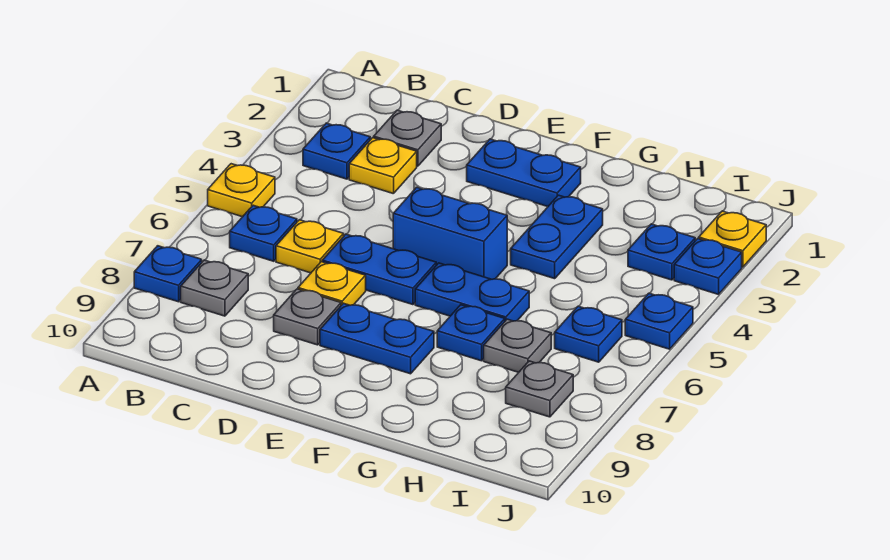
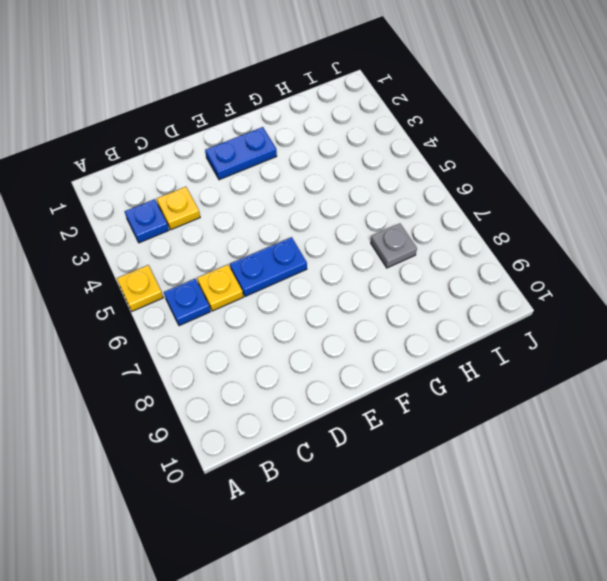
none -> blue 1x1 plate [134,246,202,302]
none -> grey 1x1 plate [181,260,248,316]
none -> grey 1x1 plate [374,110,441,166]

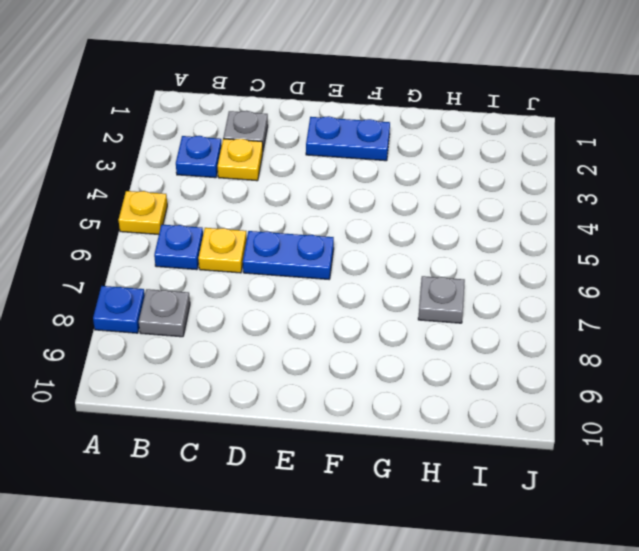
none -> yellow 1x1 plate [298,262,366,305]
none -> grey 1x1 plate [274,289,341,345]
none -> blue 1x2 brick [393,187,507,279]

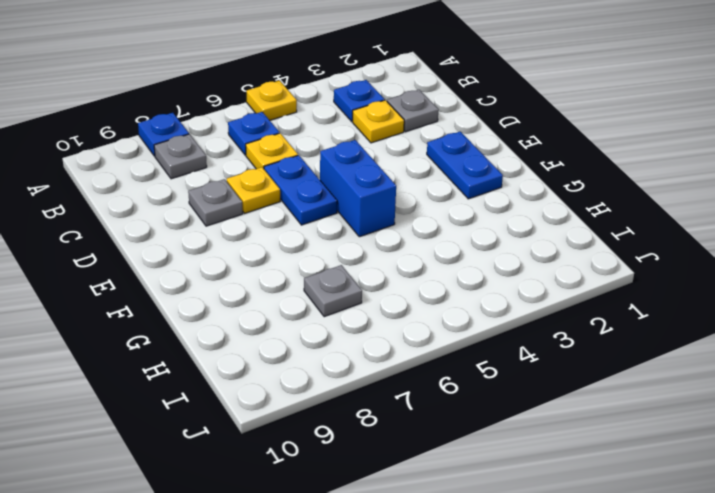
none -> blue 1x2 plate [320,303,434,374]
none -> blue 1x2 plate [415,263,529,321]
none -> blue 1x2 plate [511,195,603,279]

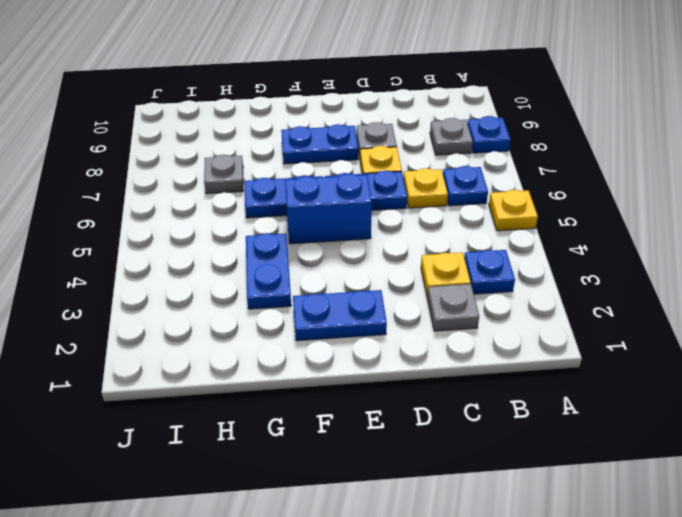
none -> blue 1x1 plate [437,305,505,361]
none -> blue 1x1 plate [628,224,695,280]
none -> blue 1x1 plate [555,306,622,362]

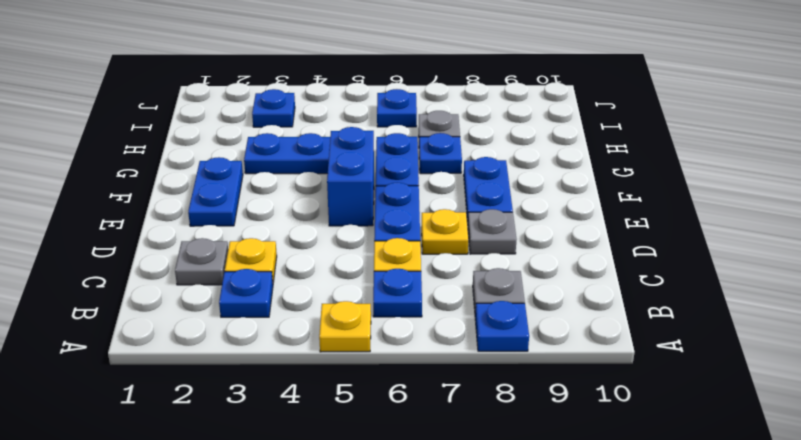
none -> grey 1x1 plate [506,361,573,417]
none -> yellow 1x1 plate [699,211,766,267]
none -> blue 1x1 plate [674,238,742,295]

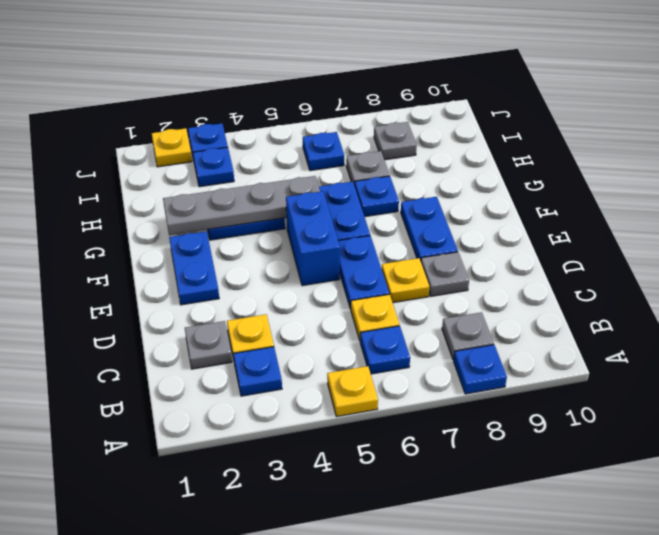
grey 1x4 plate [163,176,320,235] -> none
none -> blue 1x1 plate [625,293,693,349]

